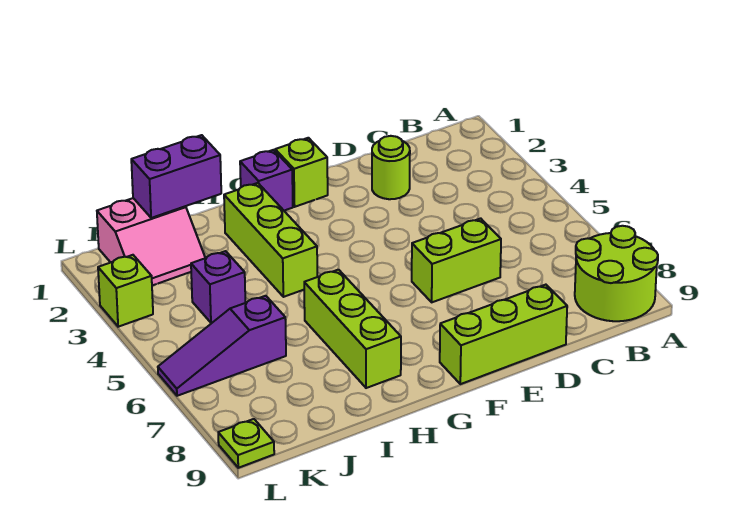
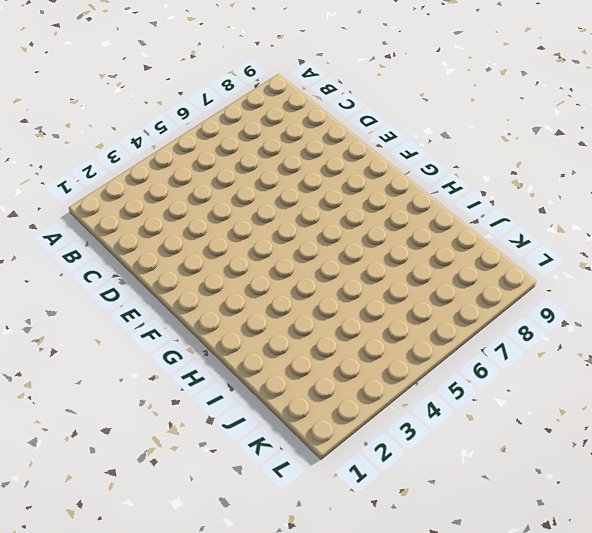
none -> lime 2x2 round brick [575,226,658,321]
none -> lime 1x1 round brick [372,136,410,199]
none -> lime 1x2 brick [412,218,501,302]

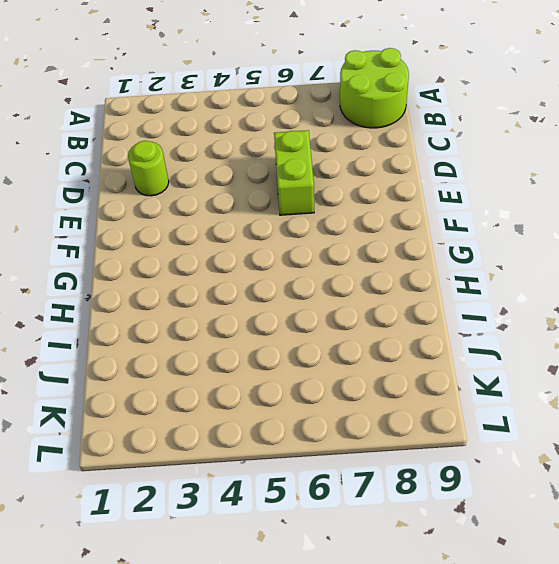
none -> lime 1x3 brick [440,285,567,384]
none -> lime 1x1 brick [275,138,328,207]
none -> purple 1x1 brick [240,150,293,211]

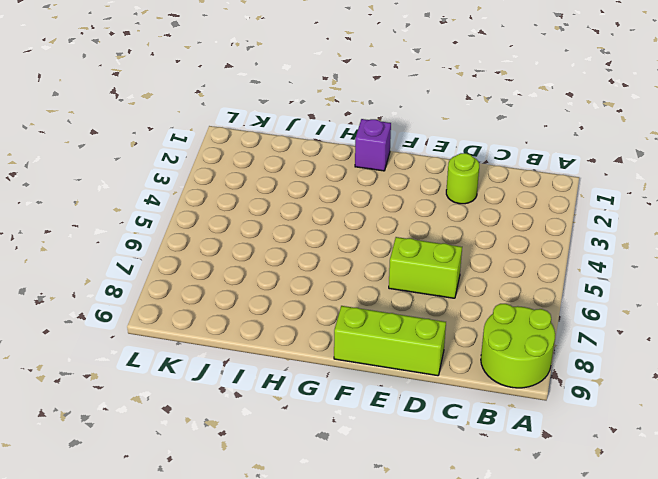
none -> lime 1x1 brick [275,138,328,207]
none -> lime 1x3 brick [224,183,317,297]
none -> lime 1x3 brick [304,270,401,388]

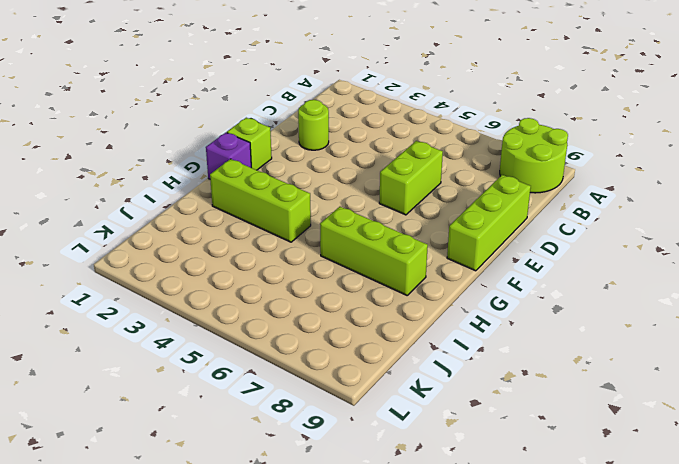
none -> pink 2x2 slope [97,198,205,286]
none -> purple 1x1 brick [191,251,245,323]
none -> purple 1x3 slope [158,296,286,396]

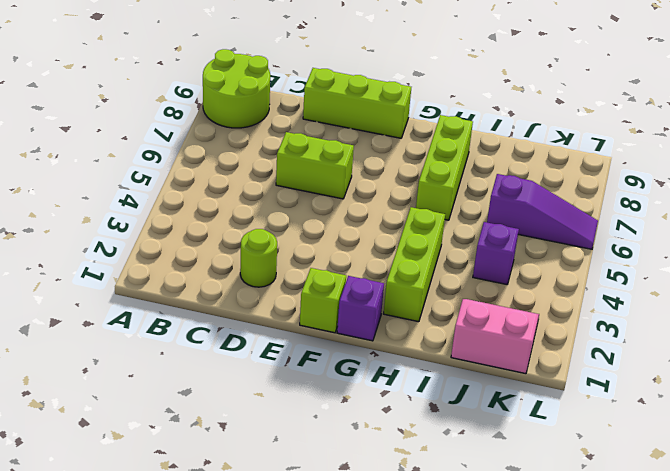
none -> lime 1x1 brick [98,255,153,327]
none -> lime 1x1 plate [218,419,274,468]
none -> purple 1x2 brick [131,135,221,218]

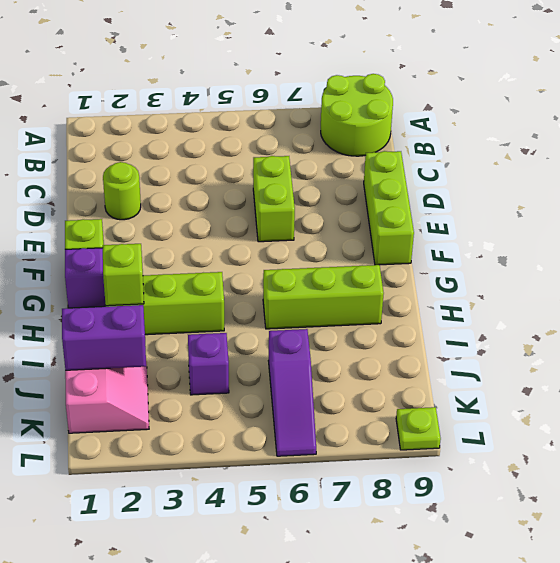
lime 1x1 brick [102,244,144,306] -> lime 1x1 brick moved to [98,255,153,327]
purple 1x2 brick [62,305,146,370] -> purple 1x2 brick turned to [131,135,221,218]

